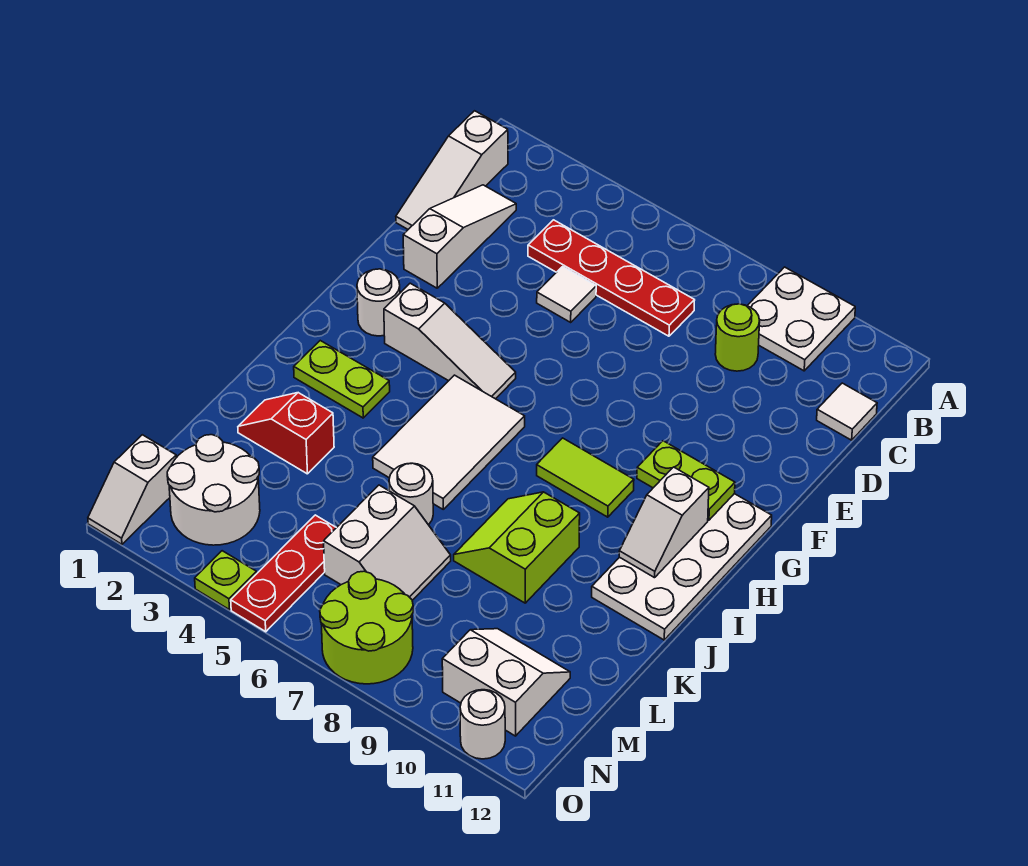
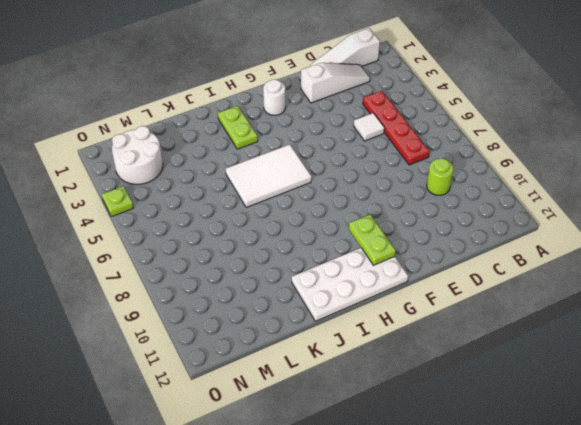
none -> white 2x2 plate [747,267,855,371]
none -> white 1x1 tile [817,383,877,440]
none -> white 1x3 slope [384,283,516,399]

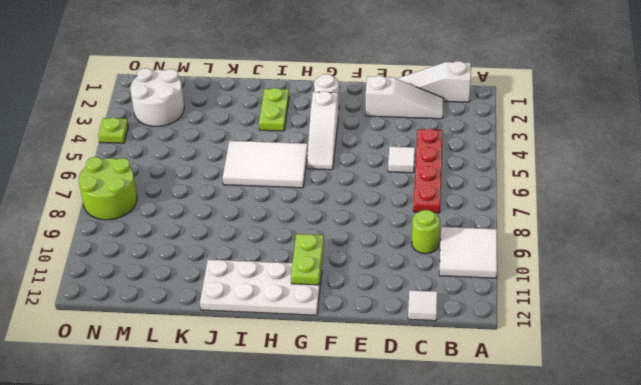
white 2x2 tile [439,227,497,278] -> white 2x2 plate [747,267,855,371]
none -> lime 1x2 tile [537,438,634,517]
none -> lime 2x2 slope [454,492,580,603]
none -> red 1x2 slope [238,393,334,474]

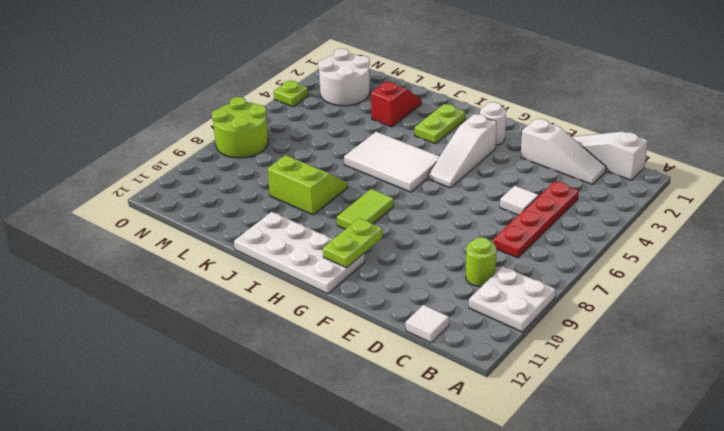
none -> white 1x1 round brick [389,463,433,525]
none -> white 2x2 slope [324,485,451,600]
none -> red 1x3 plate [231,515,336,632]

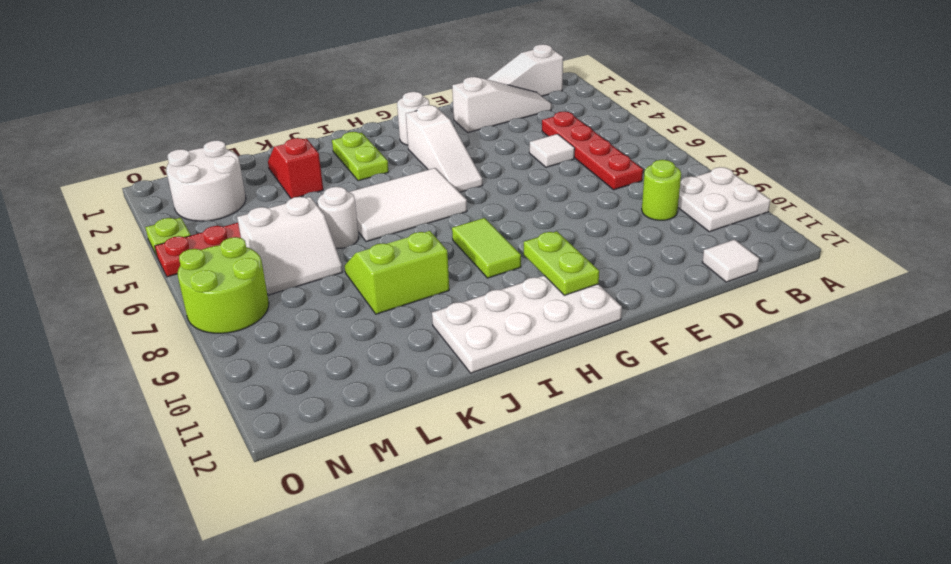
none -> white 2x2 slope [442,629,570,736]
none -> white 1x2 slope [88,435,176,544]
none -> white 1x1 round brick [460,690,505,759]

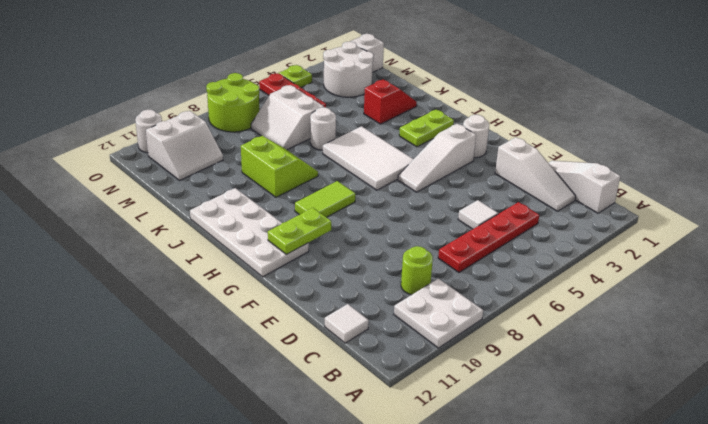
none -> white 1x2 slope [619,467,709,578]

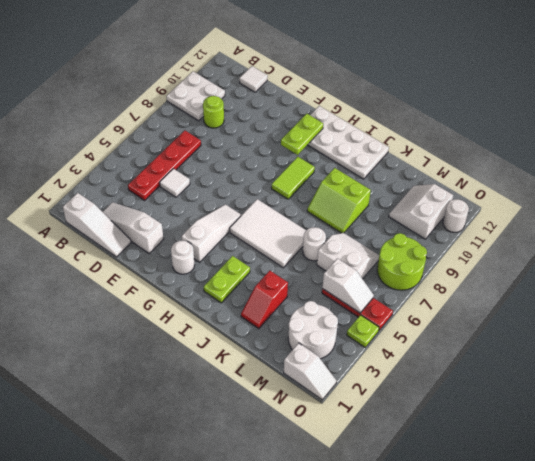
white 1x2 slope [322,258,374,313] -> white 1x2 slope moved to [619,467,709,578]

